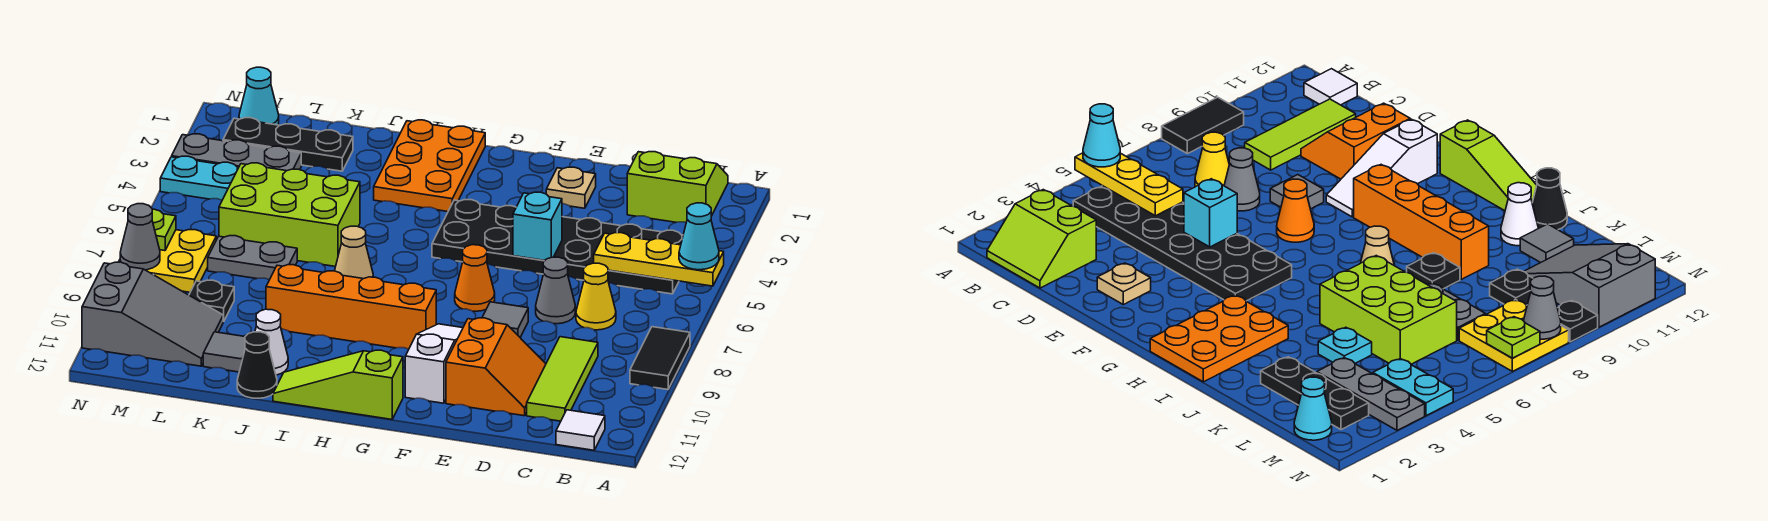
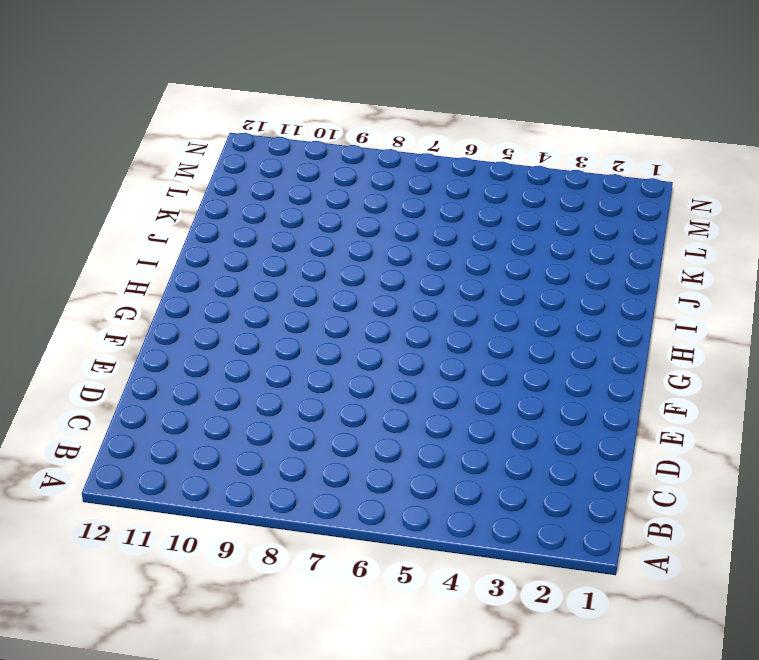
none -> black 1x2 tile [630,327,690,390]
none -> lime 2x2 slope [627,152,728,222]
none -> black 2x6 plate [432,200,683,294]
none -> white 1x1 tile [556,410,605,450]

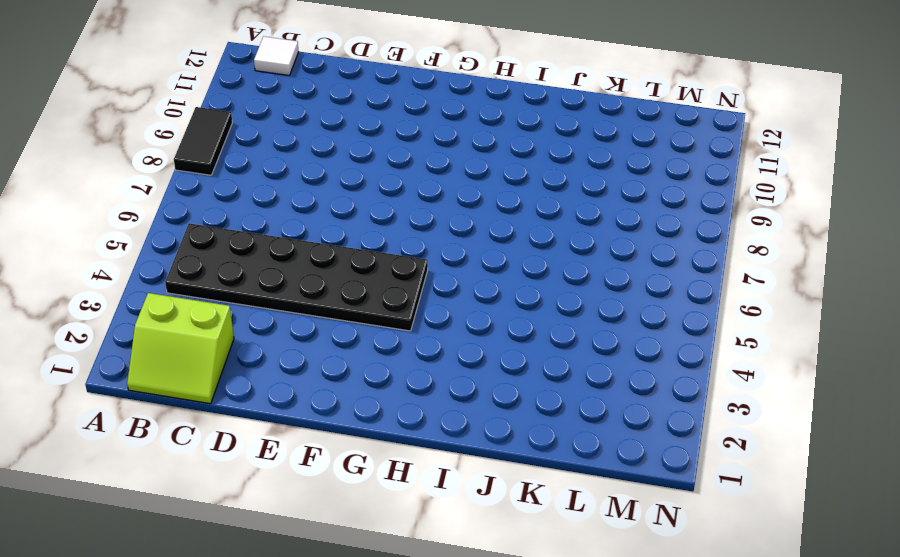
none -> yellow 1x1 cone [576,263,616,330]
none -> lime 1x3 tile [527,337,598,421]
none -> grey 1x1 cone [536,257,575,324]
none -> orange 2x2 slope [446,318,546,416]

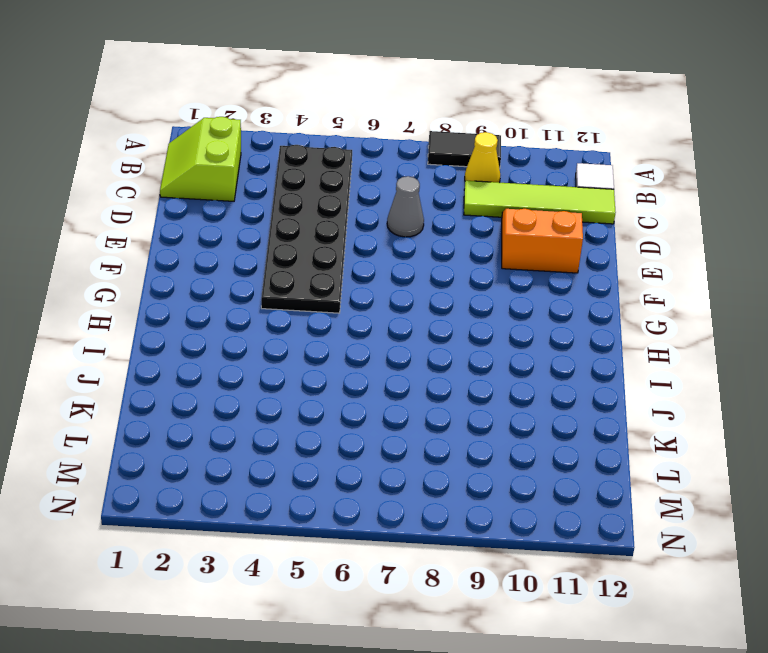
yellow 1x1 cone [465,132,500,183] -> yellow 1x1 cone moved to [576,263,616,330]
lime 1x4 tile [464,181,616,224] -> lime 1x3 tile [527,337,598,421]
none -> tan 1x1 plate [546,167,596,208]
none -> grey 1x1 tile [482,302,528,337]
none -> orange 1x1 cone [455,245,495,311]
none -> white 1x3 slope [405,324,463,403]

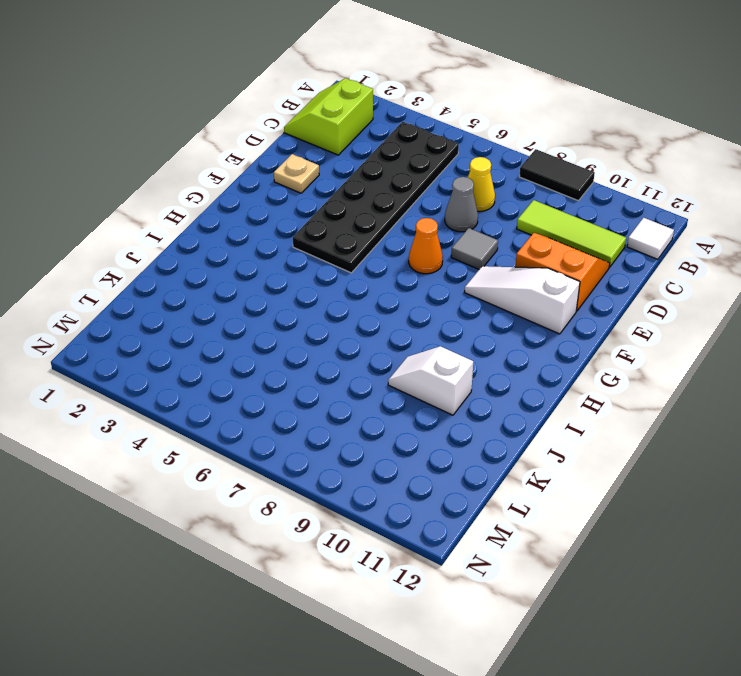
white 1x2 slope [388,346,473,415] -> orange 1x4 brick [266,265,436,349]
none -> lime 1x3 slope [273,350,403,419]
none -> orange 2x3 plate [374,120,485,212]
none -> tan 1x1 cone [335,226,373,279]
none -> lime 2x3 brick [219,163,360,267]

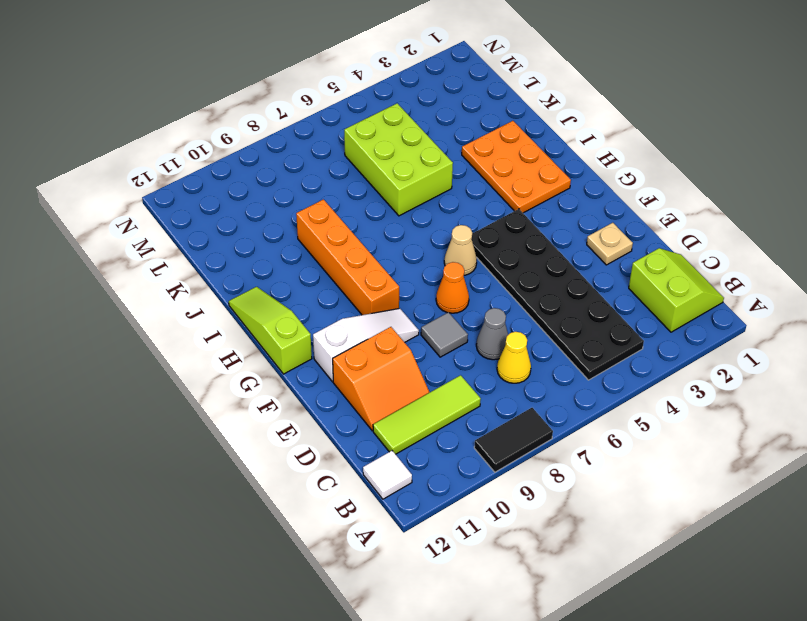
tan 1x1 cone [444,225,477,275] -> tan 1x1 cone moved to [335,226,373,279]
orange 2x3 plate [462,121,571,213] -> orange 2x3 plate turned to [374,120,485,212]
none -> black 1x1 plate [1407,253,1460,289]
none -> white 1x1 cone [255,309,288,375]
none -> black 1x1 cone [237,332,277,398]
none -> black 1x3 plate [223,118,353,171]

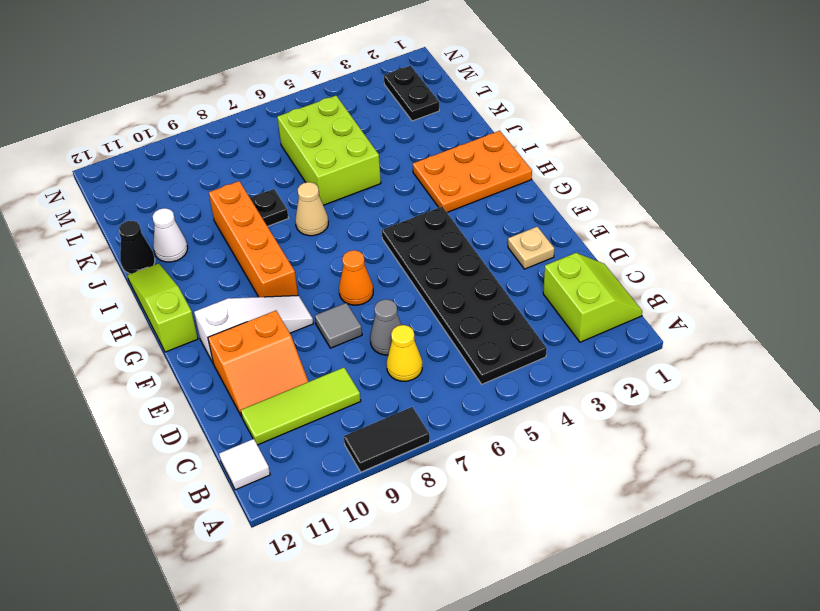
black 1x2 plate [384,66,439,121] -> black 1x3 plate [223,118,353,171]
none -> cyan 1x1 plate [1318,327,1372,363]
none -> grey 1x2 plate [208,236,297,280]
none -> grey 1x1 tile [203,332,245,372]
none -> grey 1x3 plate [172,134,301,171]

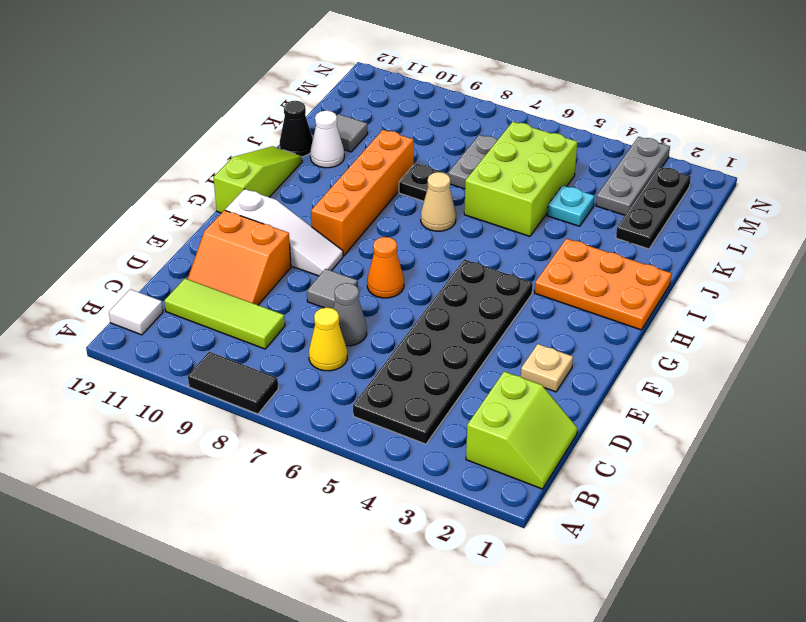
none -> black 1x1 plate [189,280,234,321]
none -> grey 2x3 slope [82,262,224,366]
none -> cyan 1x1 cone [239,67,279,125]
none -> cyan 1x2 plate [160,156,239,200]

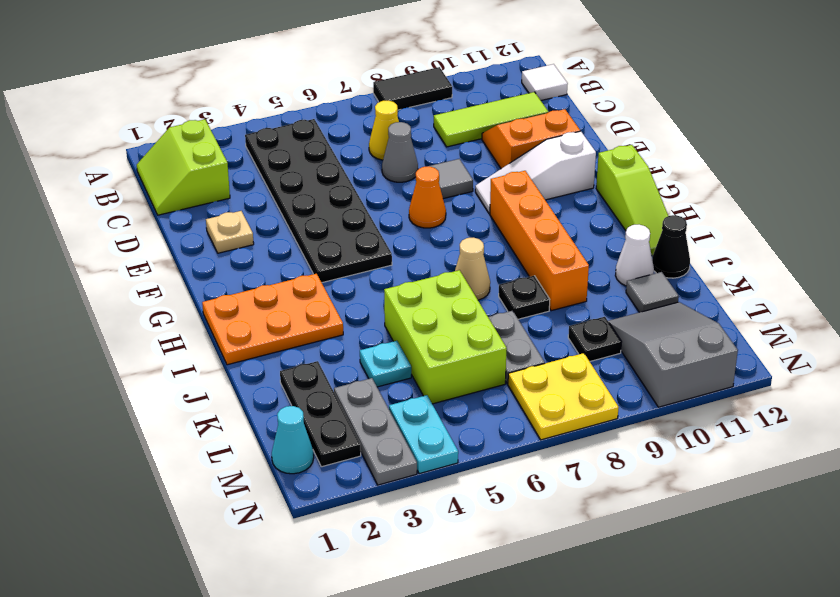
none -> black 1x1 plate [1558,300,1598,342]
none -> yellow 1x3 plate [594,233,724,286]
none -> cyan 1x1 brick [513,192,562,260]
none -> lime 1x1 plate [152,209,176,251]

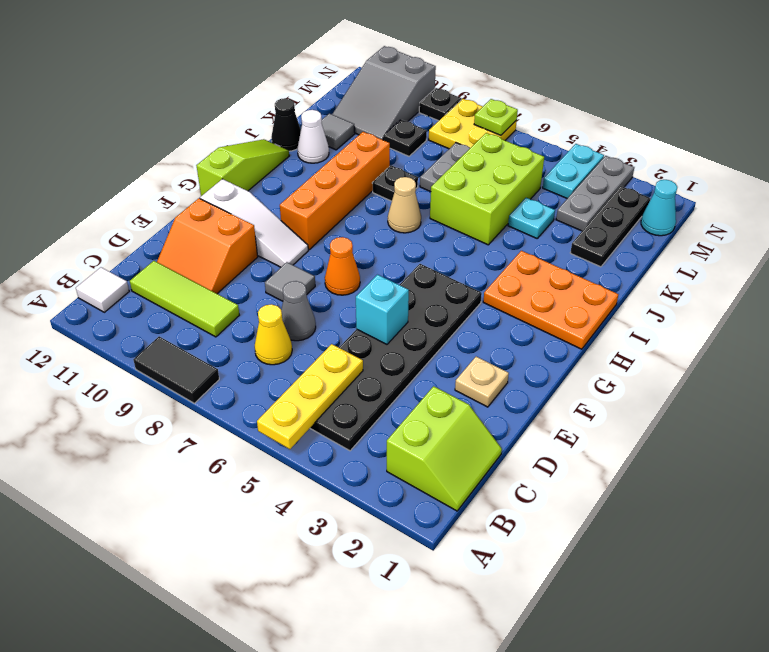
none -> grey 1x1 cone [120,204,160,270]
none -> cyan 1x1 cone [679,203,719,270]

